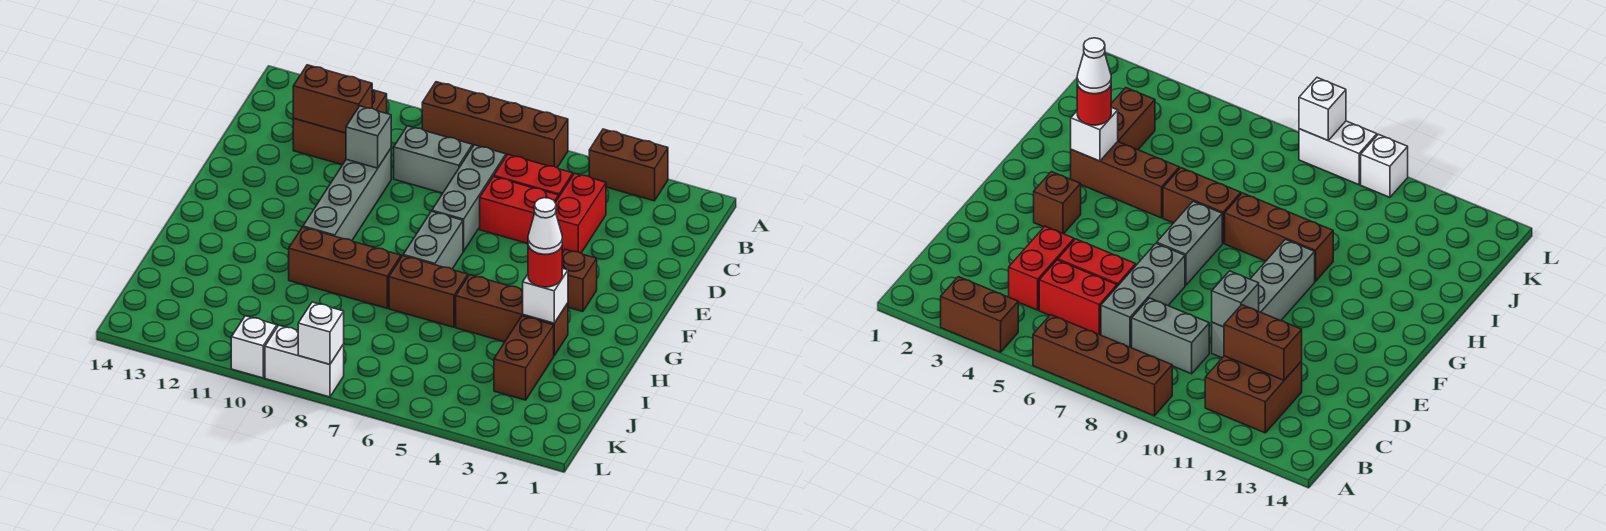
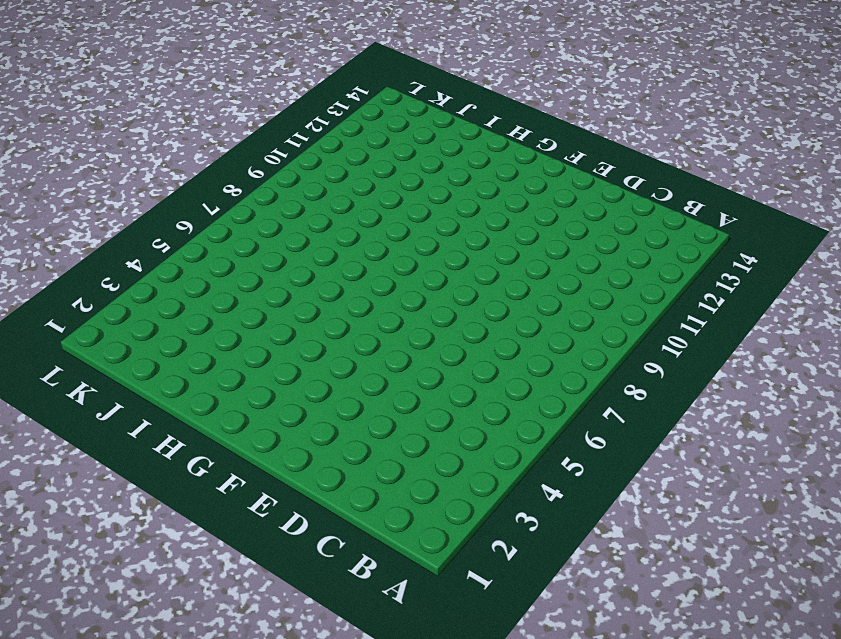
none -> brown 1x2 brick [589,129,668,201]
none -> brown 1x4 brick [422,82,568,168]
none -> brown 2x2 brick [293,90,387,165]

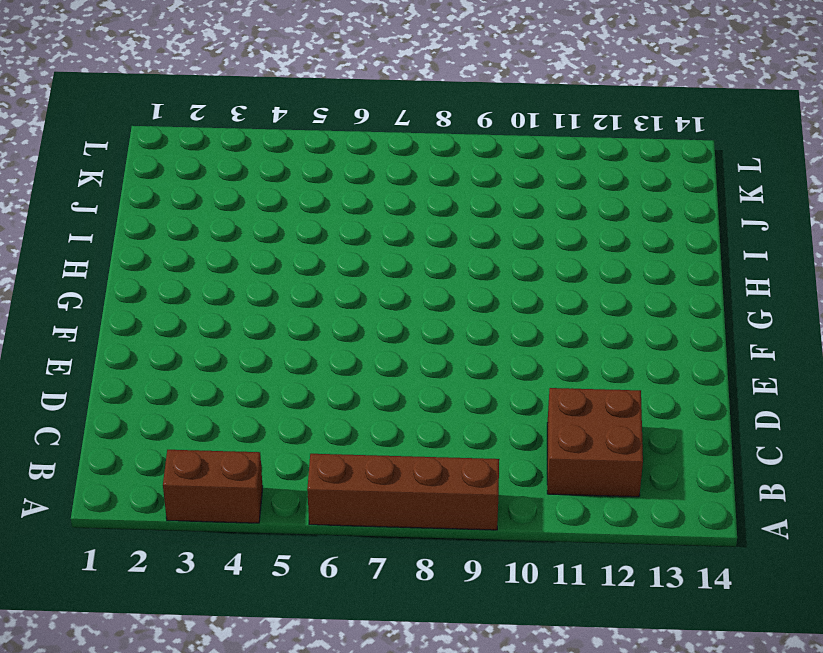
none -> red 1x2 brick [555,173,606,253]
none -> red 1x2 brick [494,154,573,198]
none -> grey 1x3 brick [432,145,506,251]

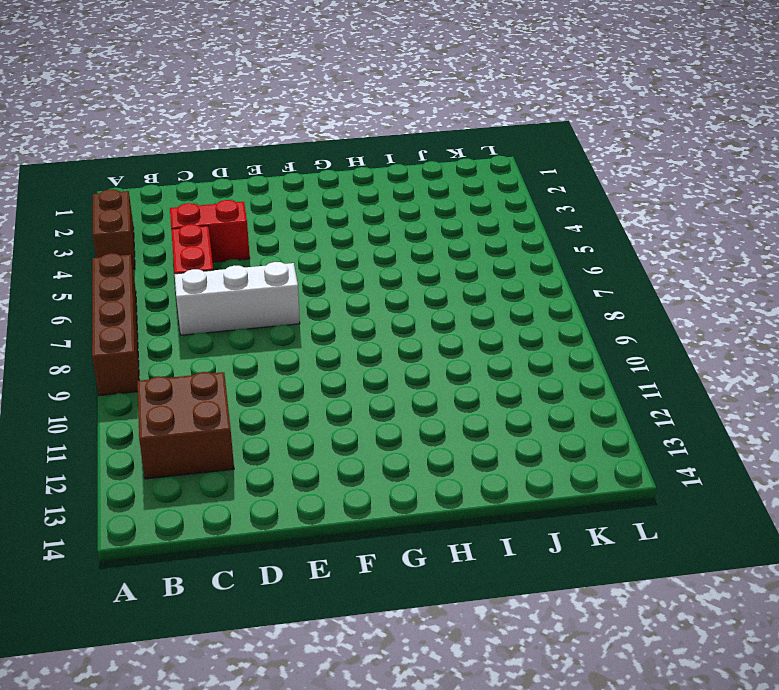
white 1x3 brick [175,262,300,335] -> grey 1x3 brick [432,145,506,251]
none -> grey 1x2 brick [394,126,472,193]
none -> red 1x2 brick [480,177,558,244]
none -> grey 1x4 brick [303,149,391,241]

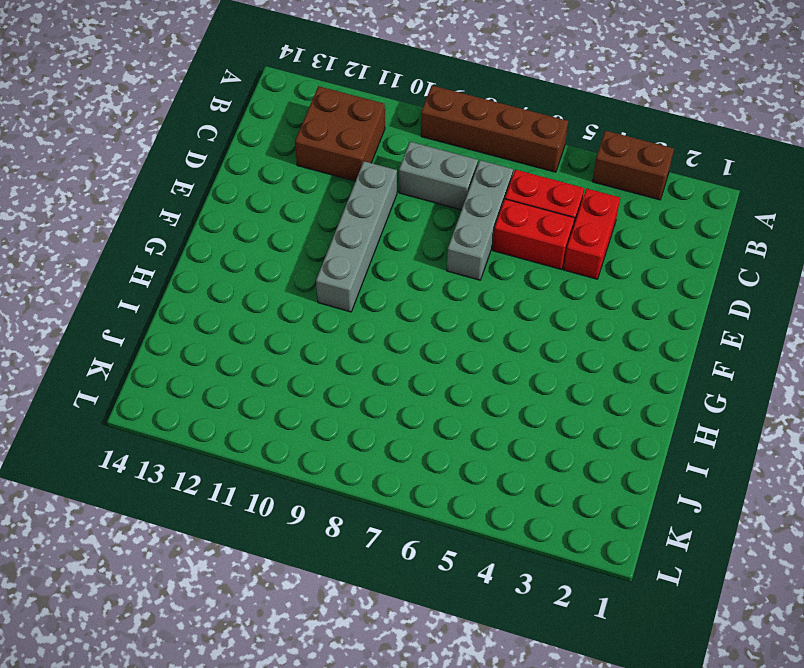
none -> brown 1x1 brick [562,249,597,312]
none -> grey 1x2 brick [403,211,463,269]
none -> brown 1x3 brick [456,275,568,356]

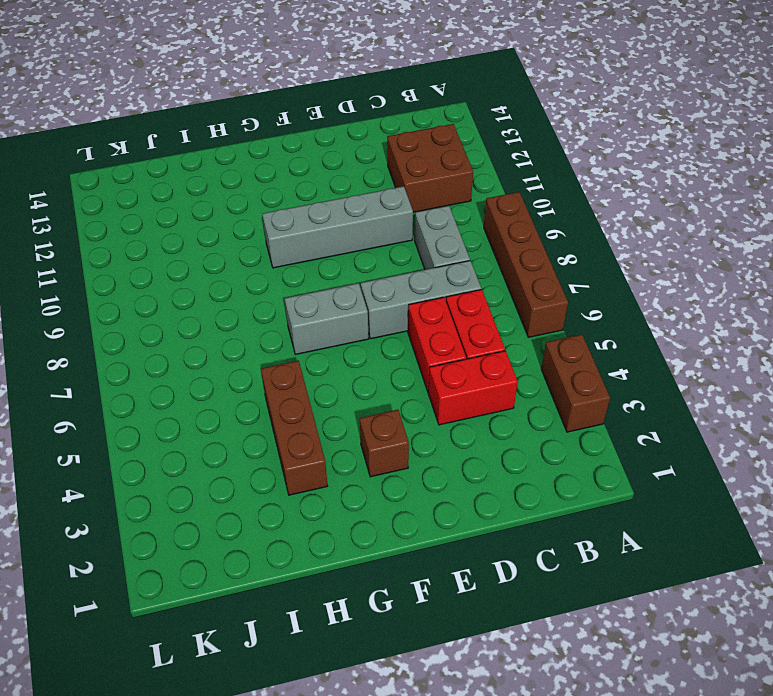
none -> brown 1x2 brick [389,256,468,327]
none -> brown 1x3 brick [289,227,401,308]
none -> brown 1x2 brick [494,316,554,400]

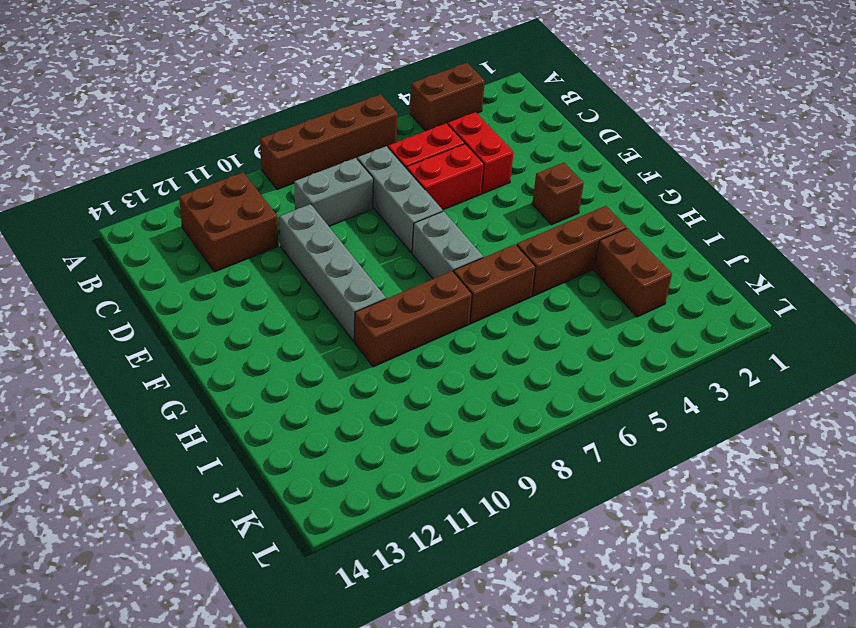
none -> white 1x2 brick [265,325,344,397]
none -> white 1x1 brick [231,316,277,378]
none -> brown 1x2 brick [293,65,372,133]

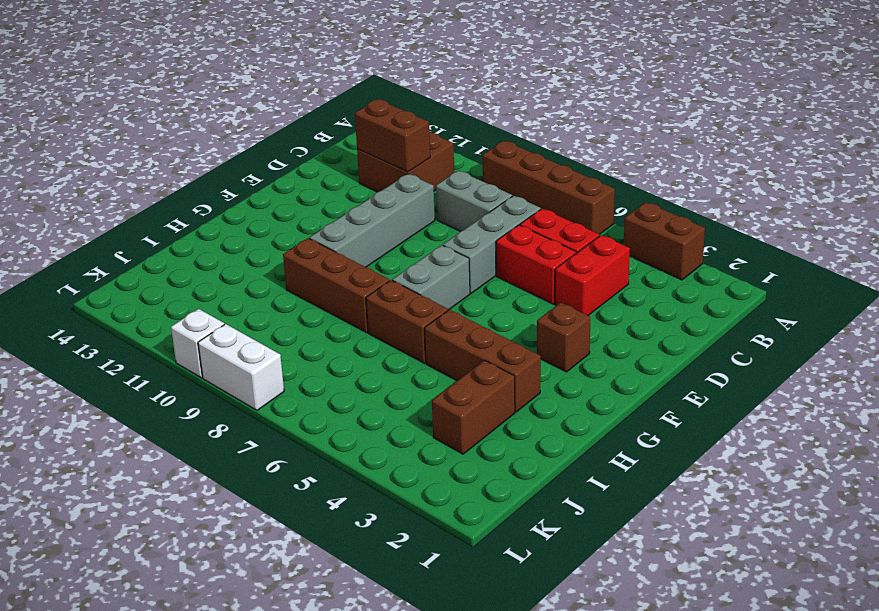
none -> grey 1x1 brick [346,106,391,168]
none -> white 1x1 brick [523,268,568,323]
none -> white 1x1 brick [298,302,344,364]

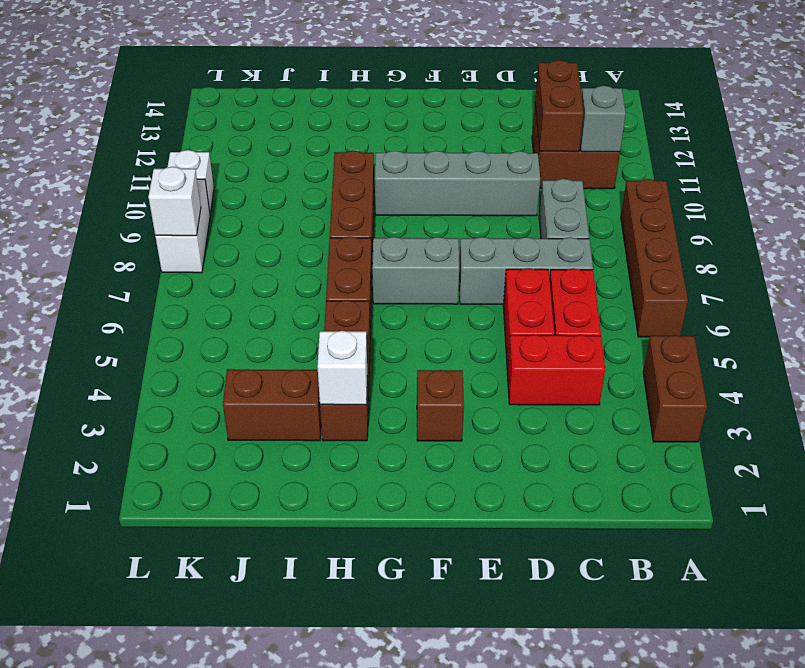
grey 1x1 brick [580,86,626,152] -> grey 1x1 brick moved to [346,106,391,168]
none -> red 1x1 round brick [528,246,562,287]
none -> white 1x1 cone [528,198,562,254]

